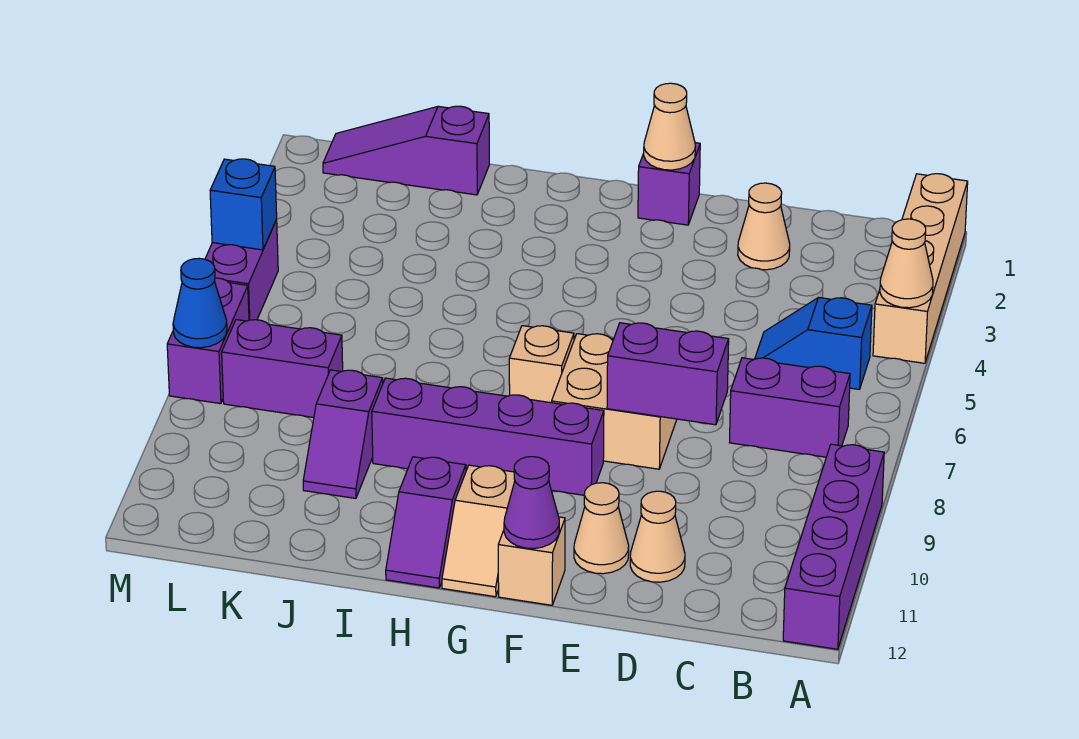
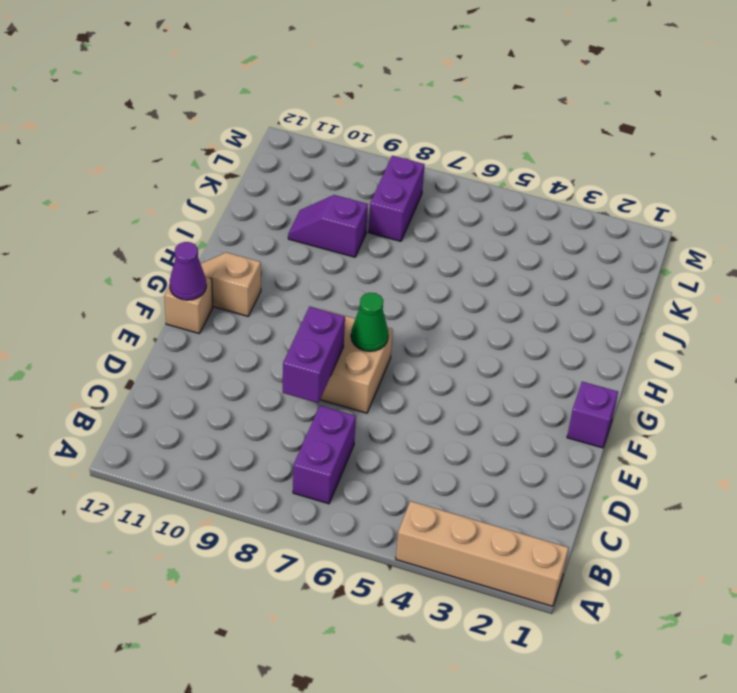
green 1x1 cone [351,293,388,351] -> none
none -> purple 1x4 brick [783,444,884,649]
none -> blue 1x2 slope [755,298,872,389]
none -> tan 1x1 cone [738,183,790,270]

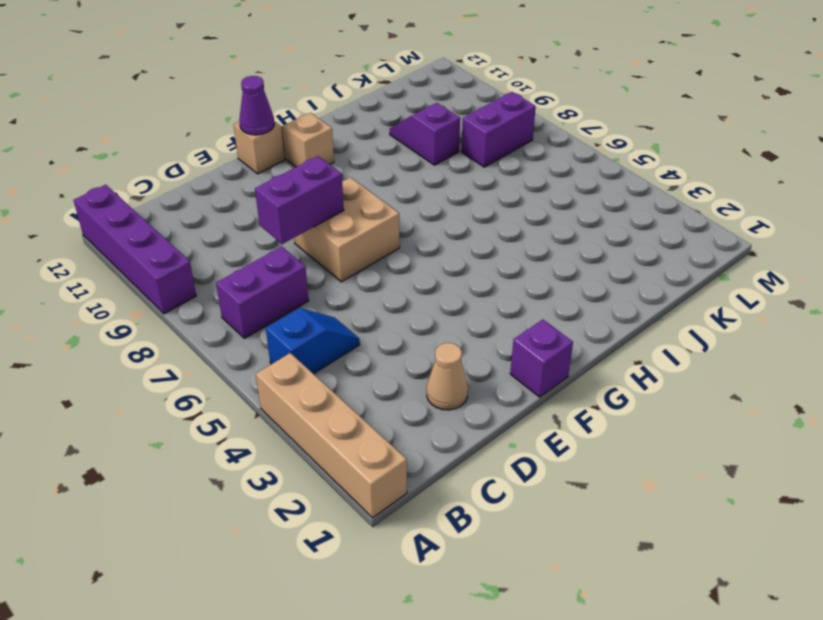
none -> tan 1x1 cone [630,491,685,582]
none -> tan 1x1 cone [574,483,629,574]
none -> purple 1x4 brick [372,378,604,495]

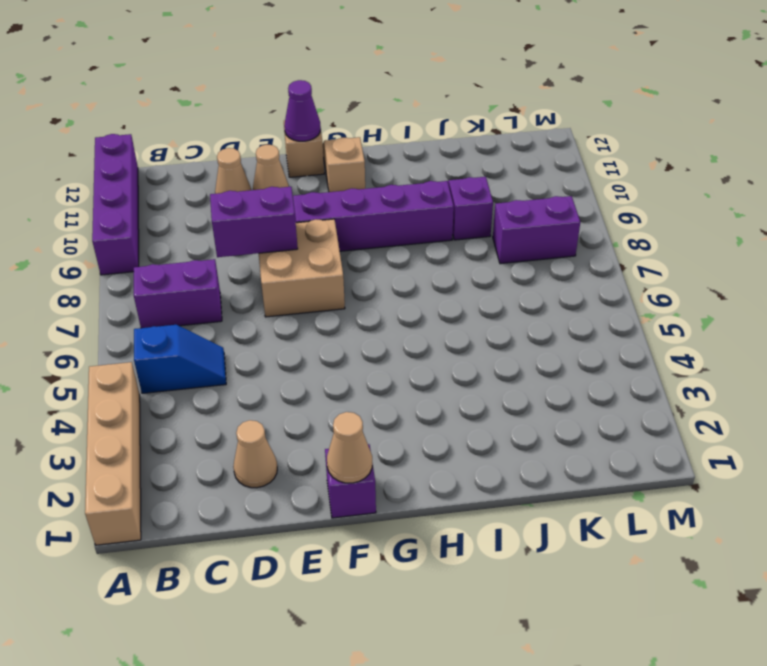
none -> tan 1x1 brick [509,326,574,403]
none -> purple 1x2 slope [386,457,466,588]
none -> purple 1x3 slope [323,106,489,195]

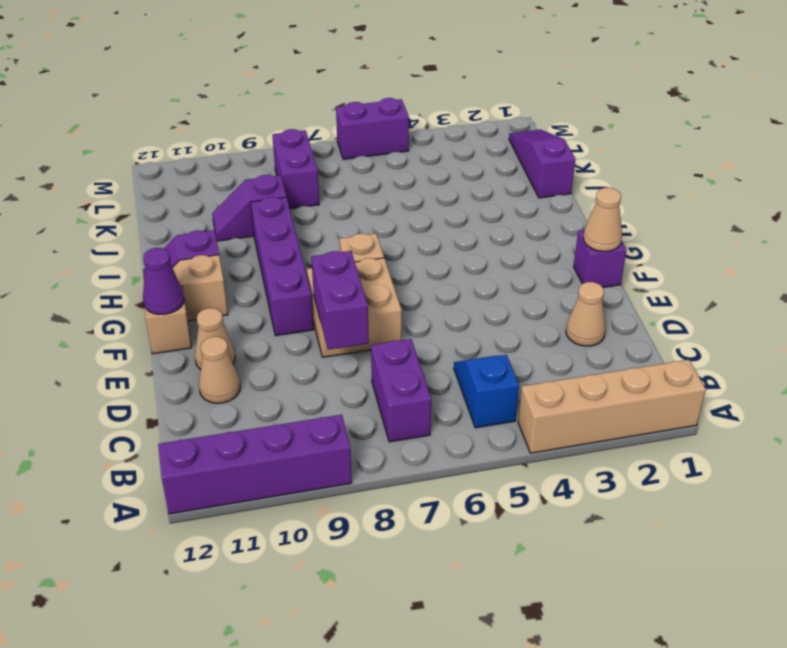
none -> purple 1x2 brick [167,278,249,404]
none -> tan 1x1 cone [880,219,933,308]
none -> blue 1x1 brick [210,159,277,250]

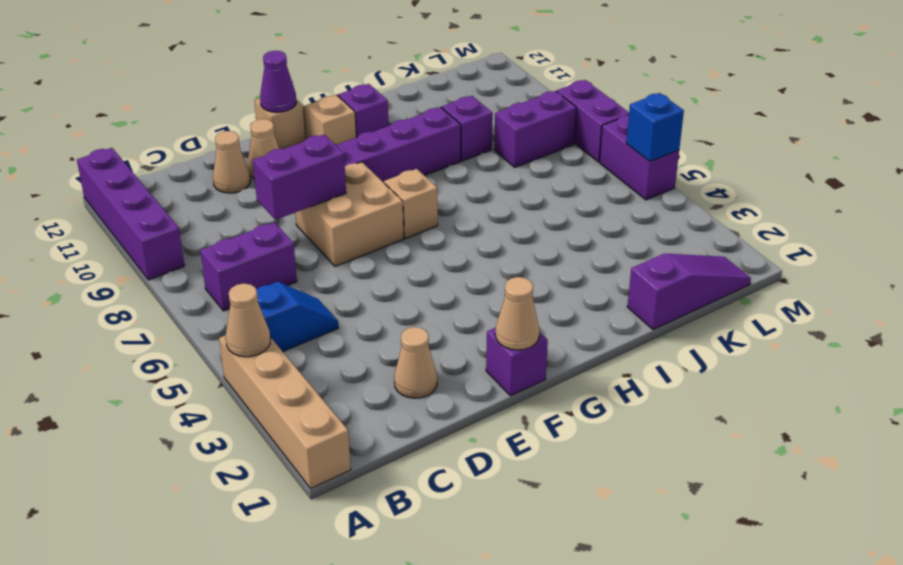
none -> blue 1x1 cone [173,258,227,348]

